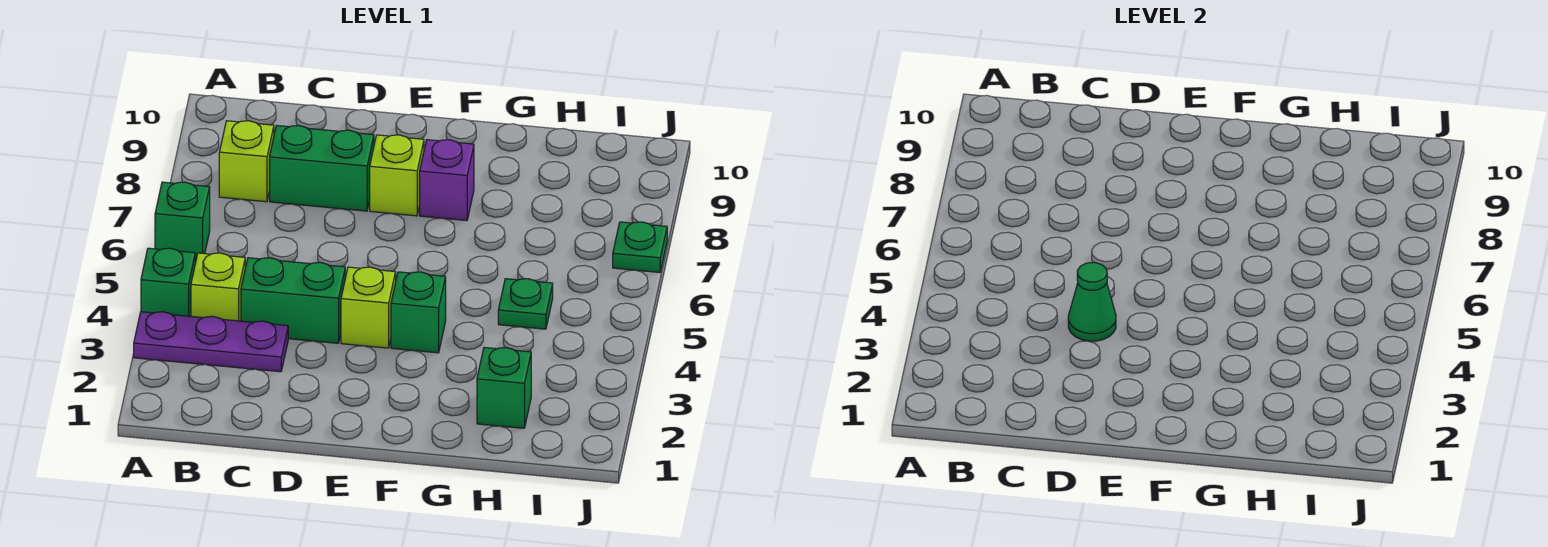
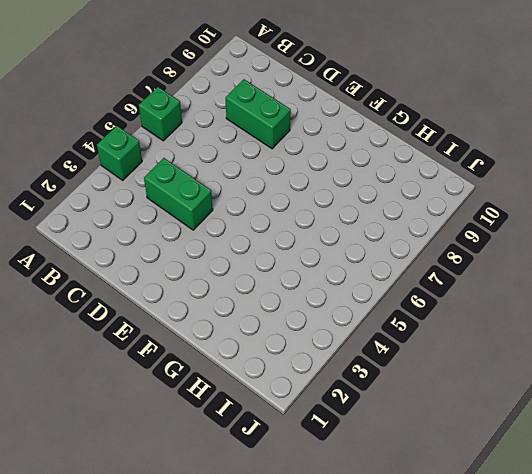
none -> purple 1x3 plate [134,312,288,372]
none -> lime 1x1 brick [191,253,245,321]
none -> lime 1x1 brick [219,121,274,202]

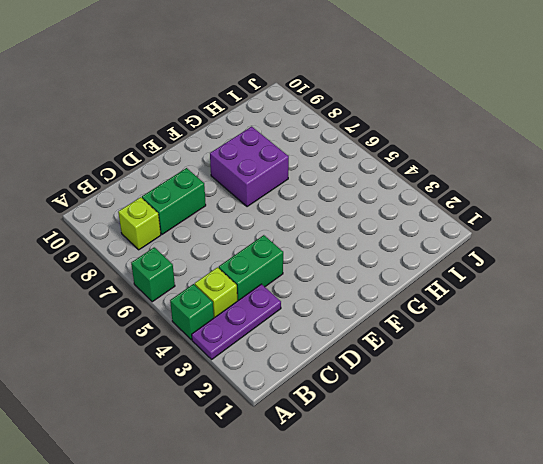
purple 2x2 brick [210,127,289,207] -> purple 1x1 brick [420,140,474,221]
none -> lime 1x1 brick [341,267,396,348]
none -> lime 1x1 brick [370,135,424,216]
none -> green 1x1 brick [391,272,446,353]

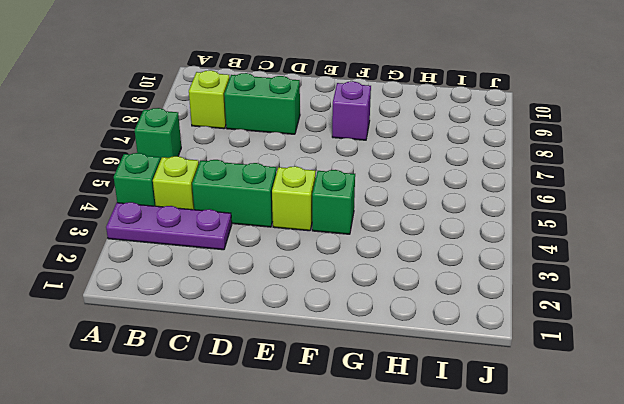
none -> lime 1x1 brick [370,135,424,216]
none -> green 1x1 brick [477,347,531,428]
none -> green 1x1 plate [498,279,553,329]

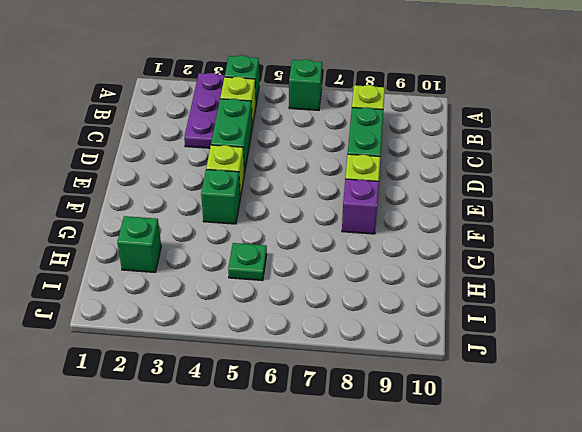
none -> green 1x1 plate [613,222,667,273]
none -> green 1x1 cone [1068,262,1116,341]

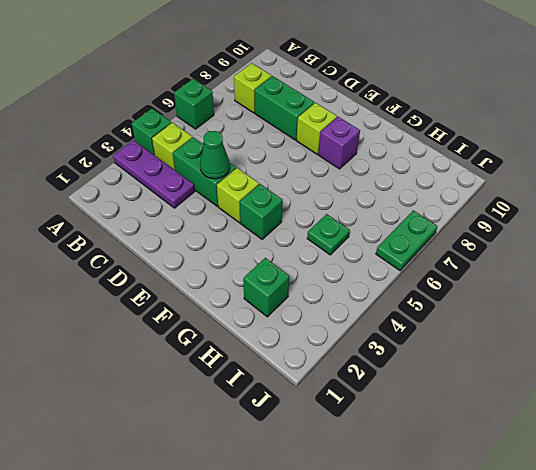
green 1x2 plate [376,210,438,271] -> green 1x1 plate [613,222,667,273]

